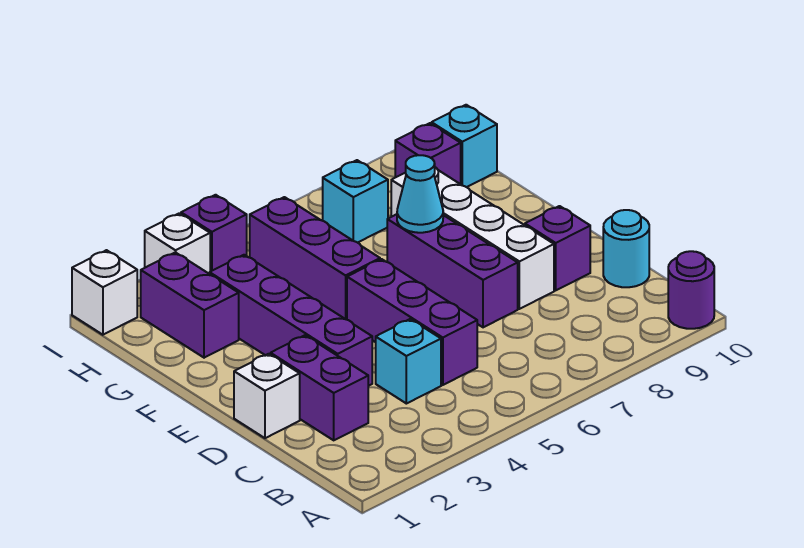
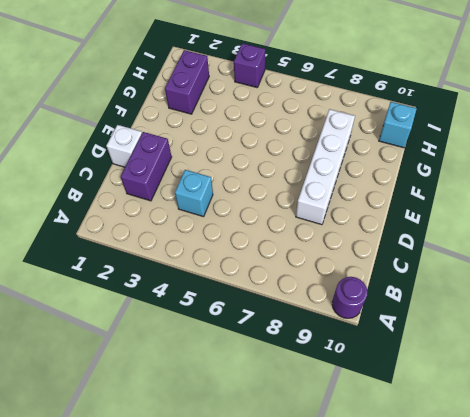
none -> purple 1x3 brick [347,259,477,385]
none -> cyan 1x1 round brick [603,210,649,287]
none -> purple 1x4 brick [210,255,372,386]

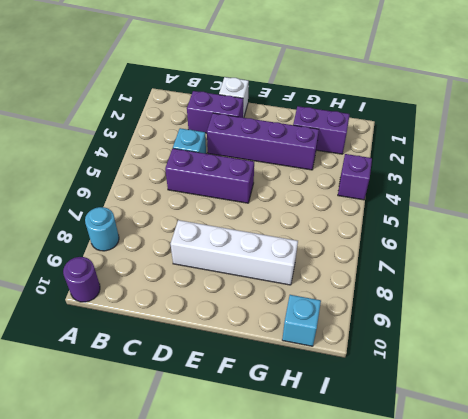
cyan 1x1 round brick [85,207,119,251] -> cyan 1x1 round brick moved to [603,210,649,287]
none -> purple 1x3 brick [387,214,518,327]
none -> purple 1x1 brick [525,206,590,290]
none -> purple 1x3 brick [250,197,380,320]

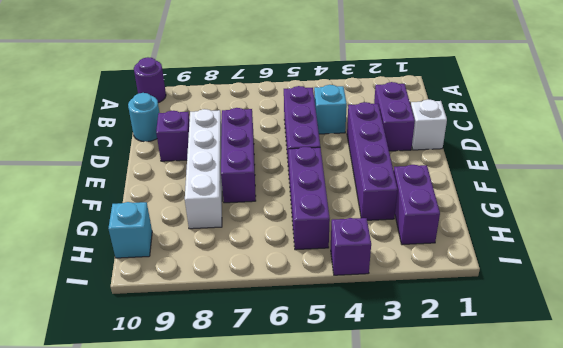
none -> cyan 1x1 brick [323,160,388,243]
none -> purple 1x1 brick [395,123,461,184]
none -> white 1x1 brick [72,250,137,335]

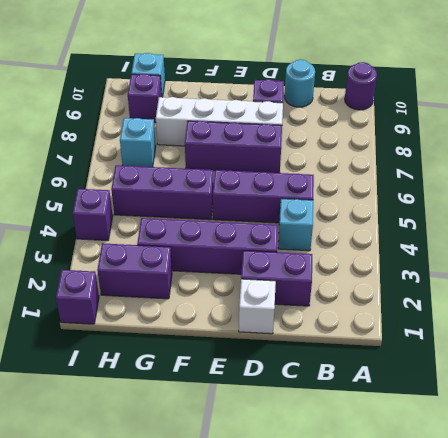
purple 1x1 brick [56,270,99,324] -> white 1x1 brick [72,250,137,335]
none -> white 1x1 brick [145,213,210,274]
none -> cyan 1x1 cone [397,155,443,233]

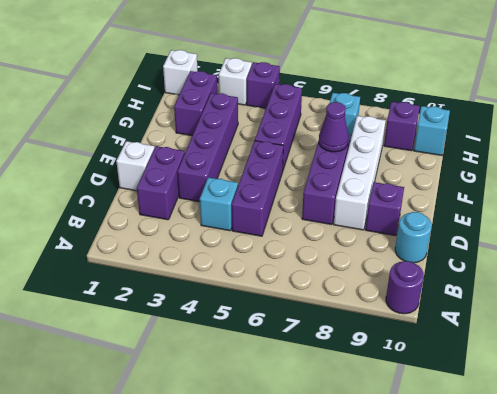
purple 1x1 cone [319,102,349,152] -> cyan 1x1 cone [397,155,443,233]

